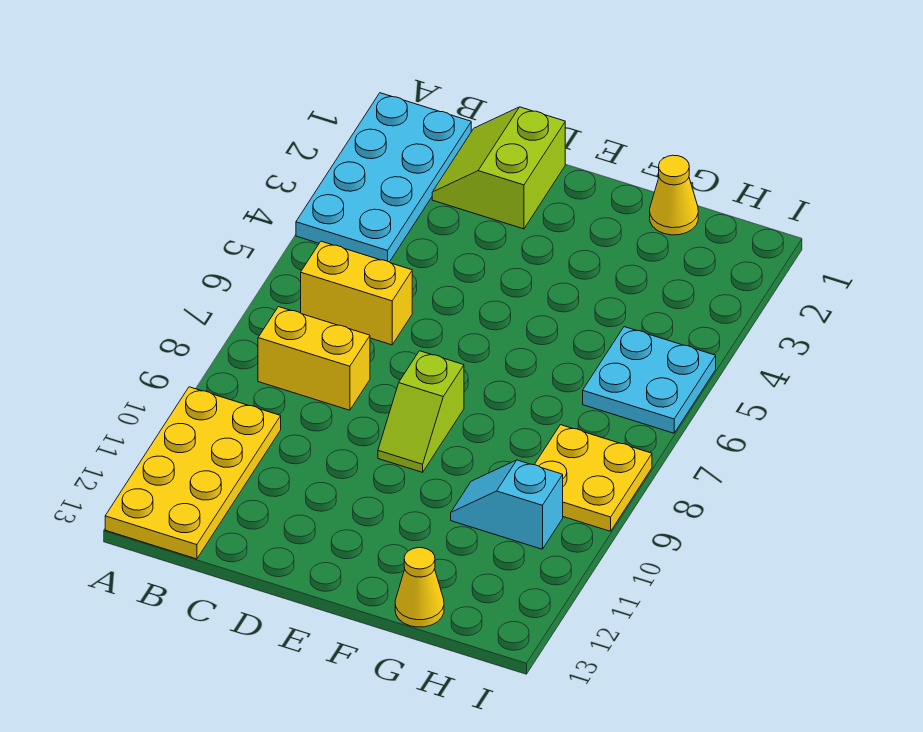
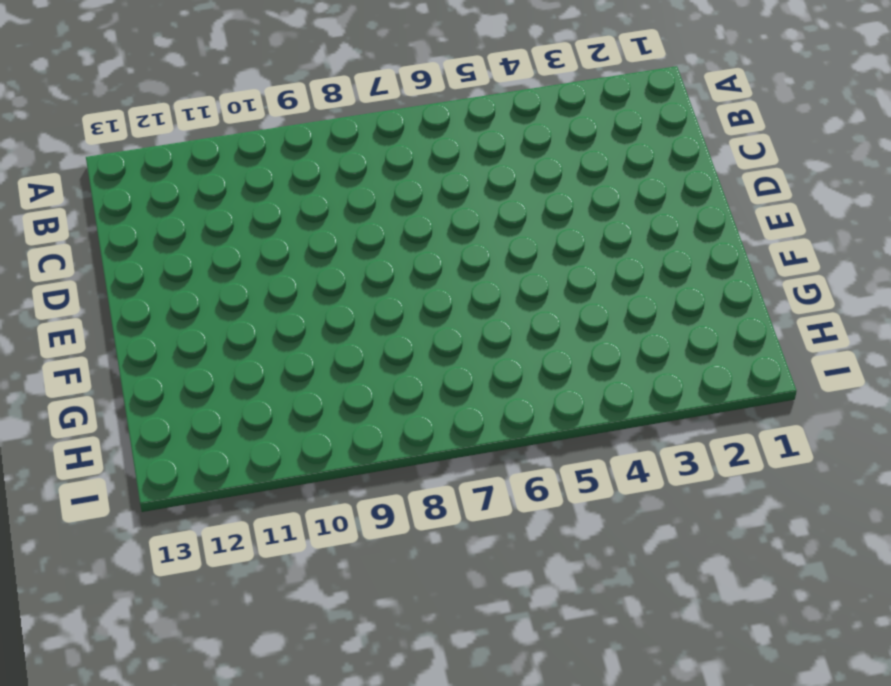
none -> cyan 2x4 plate [296,93,471,262]
none -> yellow 2x4 plate [105,387,281,559]

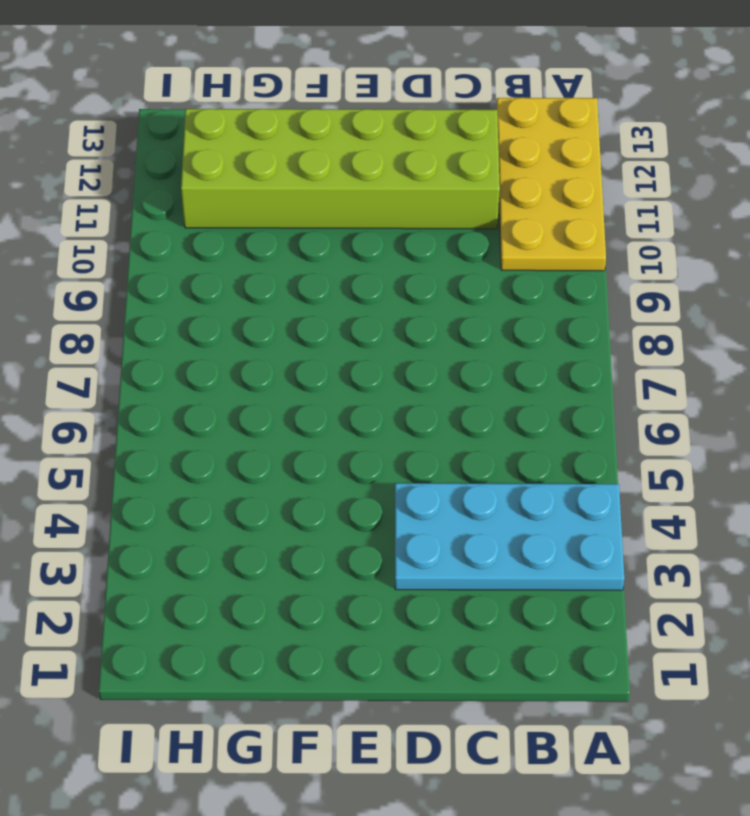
cyan 2x4 plate [395,483,624,590] -> cyan 2x4 plate turned to [296,93,471,262]
lime 2x6 brick [181,109,500,229] -> none
none -> yellow 1x2 brick [301,241,412,345]
none -> yellow 1x2 brick [258,307,370,410]

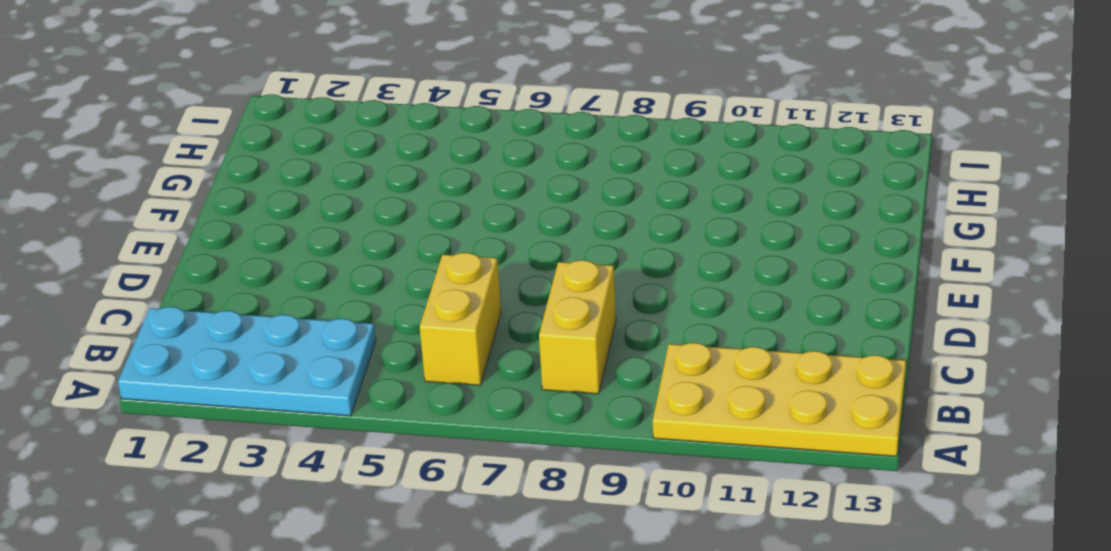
none -> lime 2x2 slope [432,107,565,229]
none -> lime 1x2 slope [378,351,464,472]

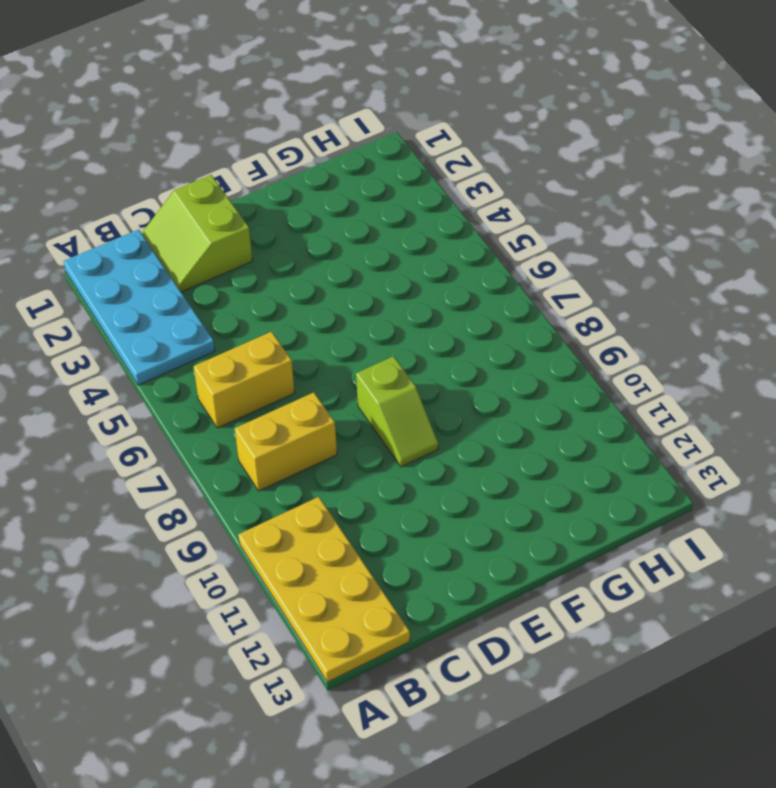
none -> yellow 1x1 cone [650,155,698,235]
none -> cyan 1x2 slope [451,460,563,549]

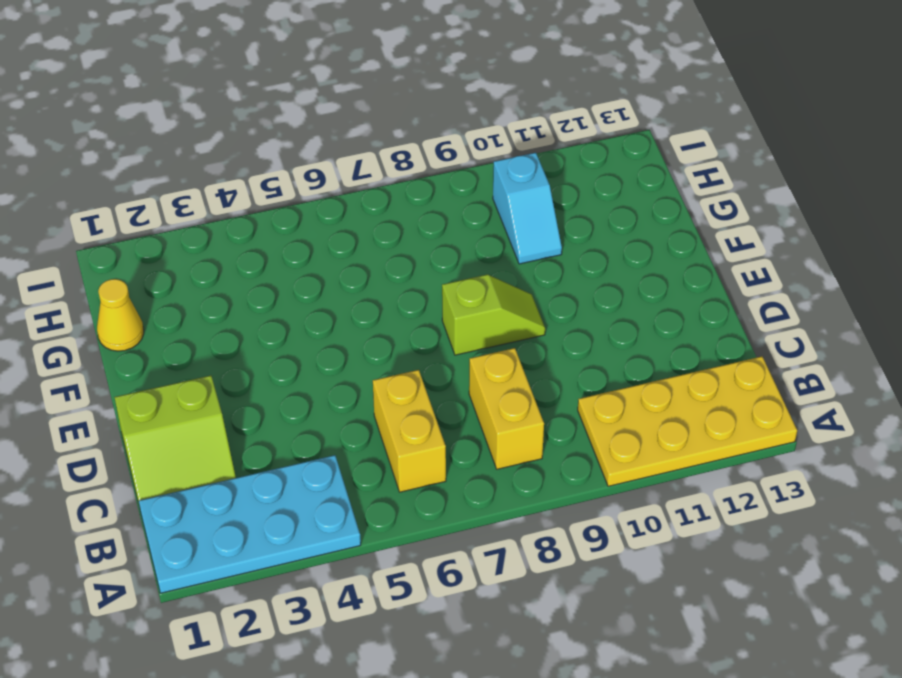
none -> yellow 1x1 cone [395,548,444,627]
none -> cyan 2x2 plate [583,327,716,433]

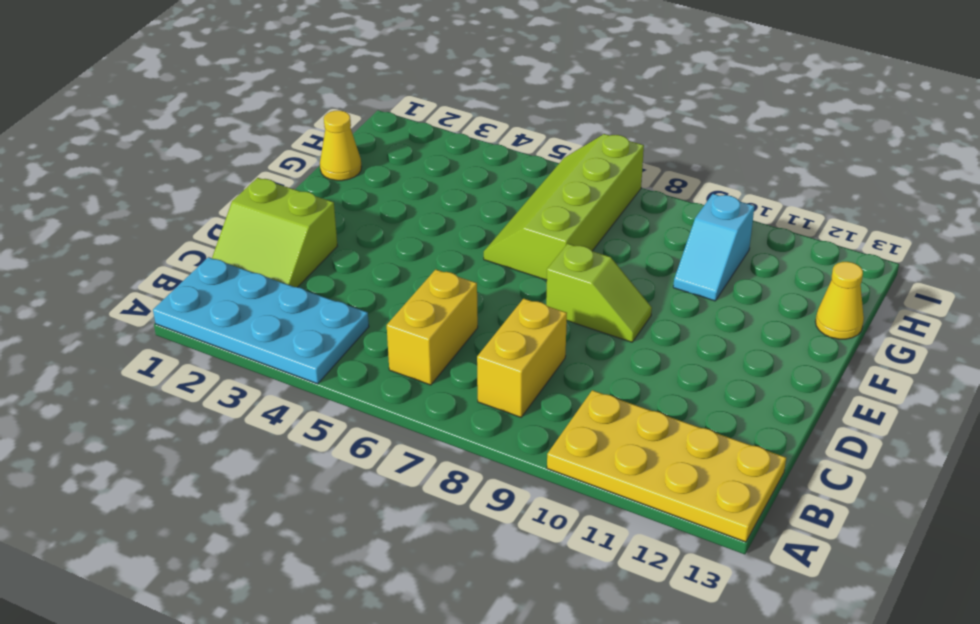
lime 2x4 slope [484,134,644,280] -> cyan 2x2 plate [583,327,716,433]
none -> yellow 2x2 plate [534,425,652,531]

